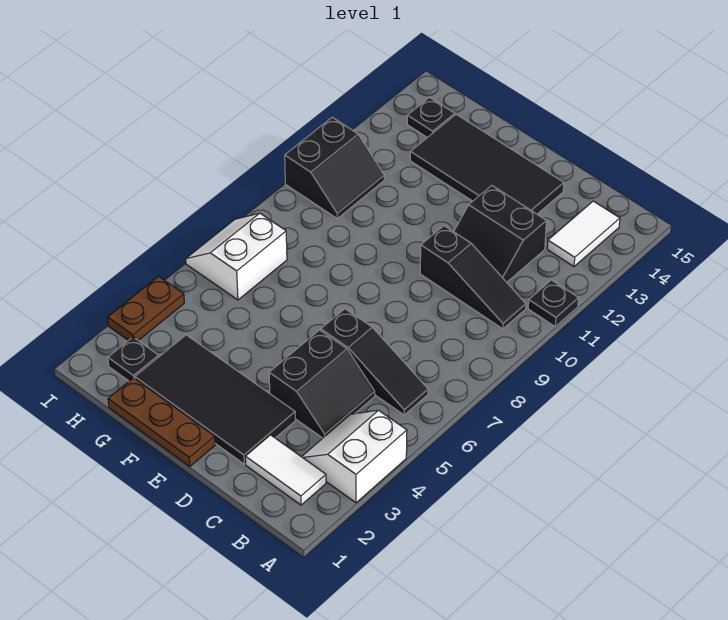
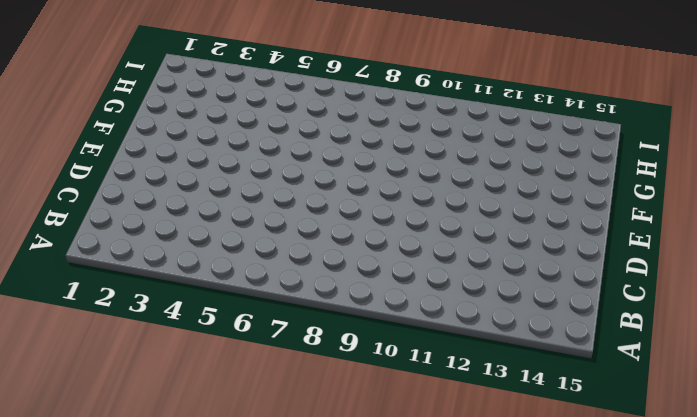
none -> white 2x2 slope [302,410,407,503]
none -> black 1x1 plate [528,280,579,326]
none -> white 1x2 tile [245,435,326,505]

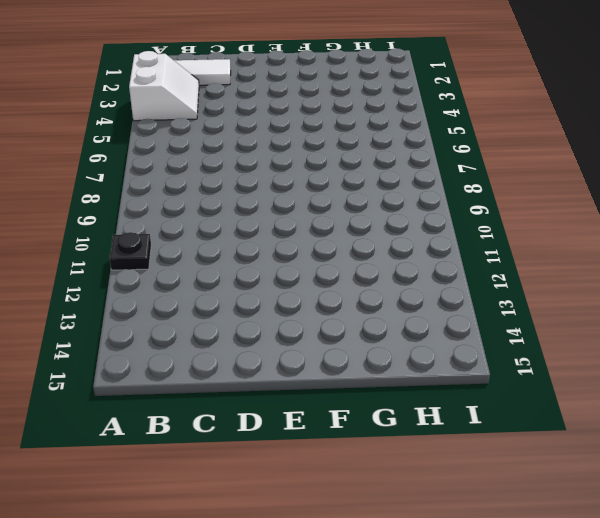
none -> black 1x3 slope [321,309,428,415]
none -> black 1x3 slope [420,226,526,329]
none -> white 1x2 tile [547,201,620,267]

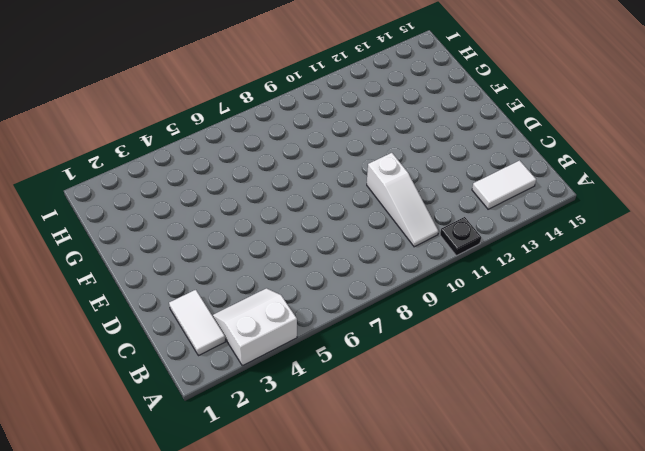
white 1x3 slope [367,153,438,247] -> black 1x3 slope [420,226,526,329]
none -> black 1x3 slope [321,309,428,415]
none -> black 2x2 slope [269,330,375,438]
none -> black 2x2 slope [454,186,547,282]

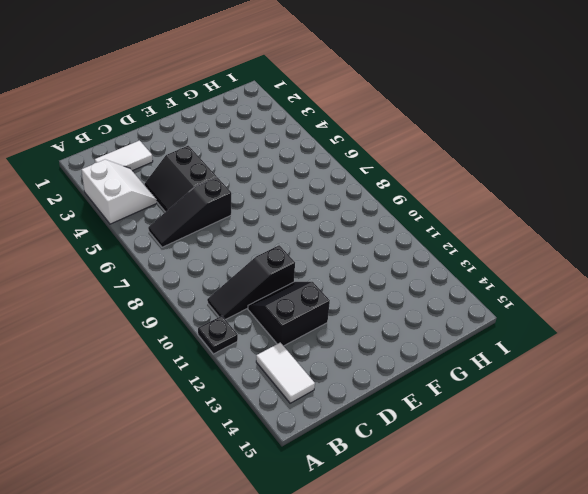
none -> black 2x4 tile [135,335,295,464]
none -> black 2x4 tile [410,114,564,214]
none -> brown 1x3 plate [108,378,215,467]

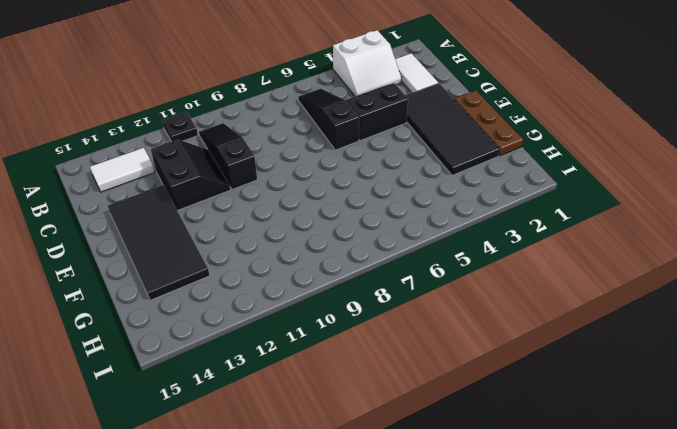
none -> black 1x1 plate [108,337,159,381]
none -> white 2x2 slope [186,213,287,300]
none -> black 2x2 slope [285,117,384,218]

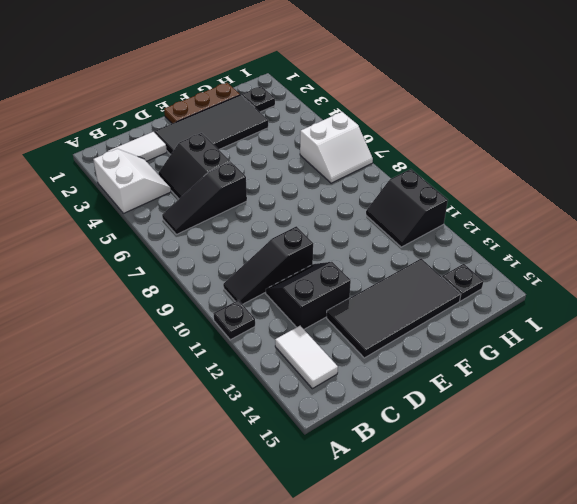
white 2x2 slope [300,112,373,183] -> white 2x2 slope turned to [186,213,287,300]
none -> brown 1x2 plate [108,276,184,341]

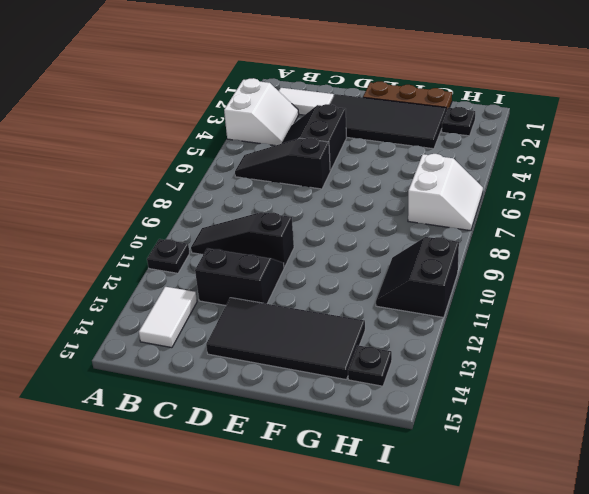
none -> brown 1x2 plate [108,276,184,341]

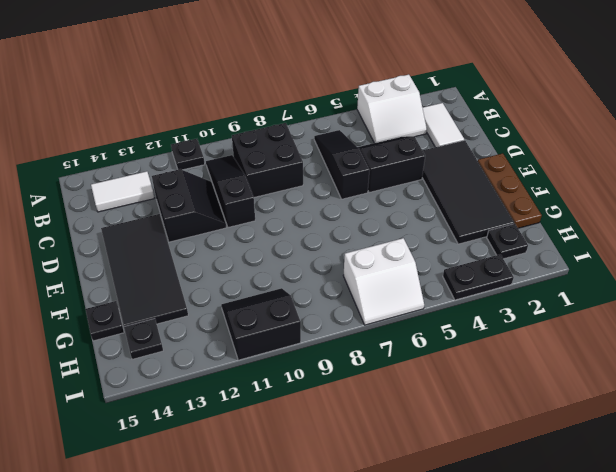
black 2x2 brick [232,123,303,197] -> none
black 1x1 plate [86,301,124,341] -> none
black 1x2 plate [443,254,514,300] -> brown 1x2 plate [108,276,184,341]

